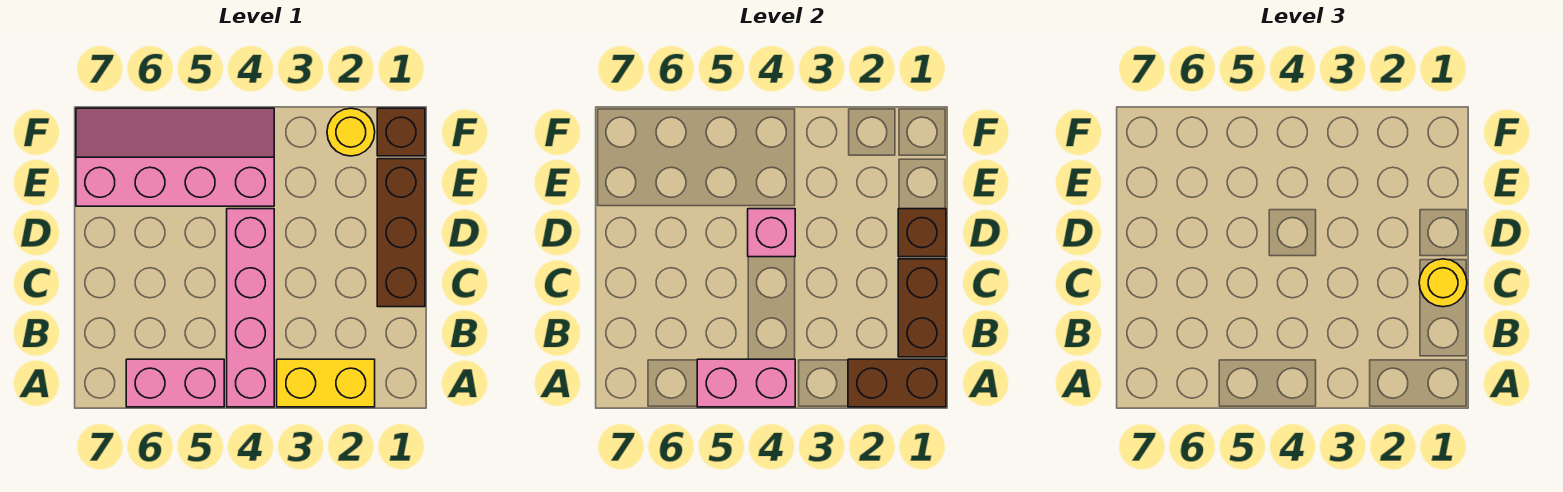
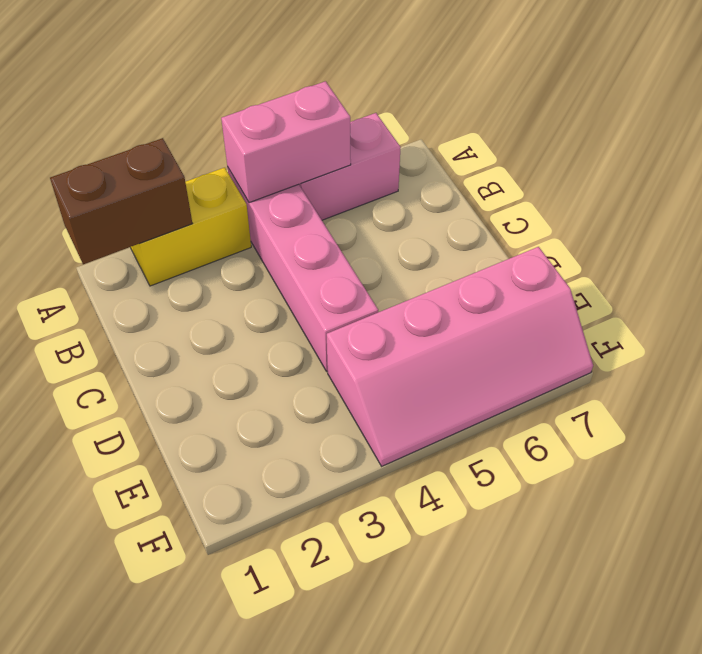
none -> brown 1x3 brick [377,159,425,307]
none -> brown 1x1 brick [377,108,425,156]
none -> yellow 1x1 round brick [327,108,375,156]

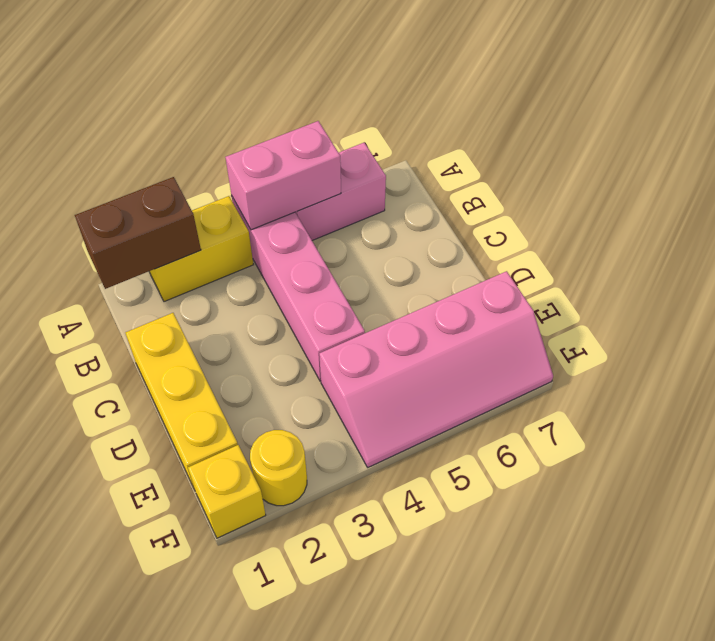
yellow 1x3 brick [126,313,238,490] -> brown 1x3 brick [377,159,425,307]
yellow 1x1 brick [188,445,266,538] -> brown 1x1 brick [377,108,425,156]
none -> brown 1x2 brick [898,259,946,357]
none -> brown 1x1 brick [898,209,946,257]
none -> pink 1x1 brick [748,209,795,257]

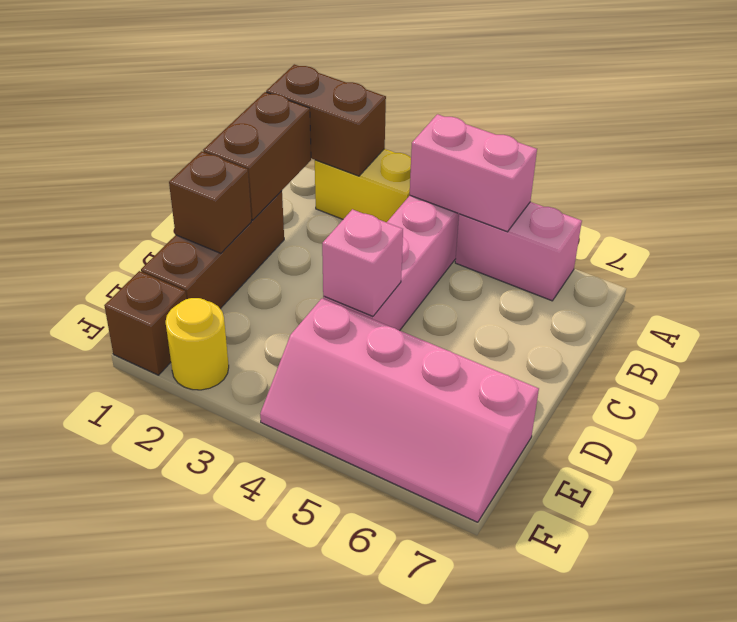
none -> yellow 1x1 round brick [1419,259,1467,307]

